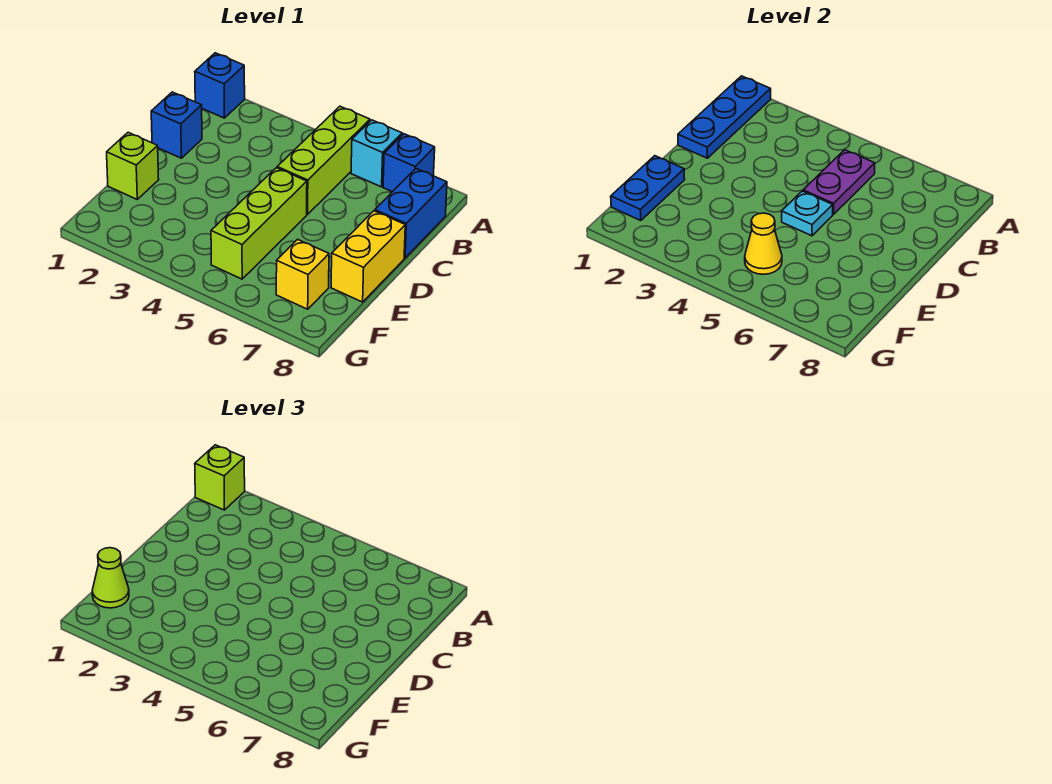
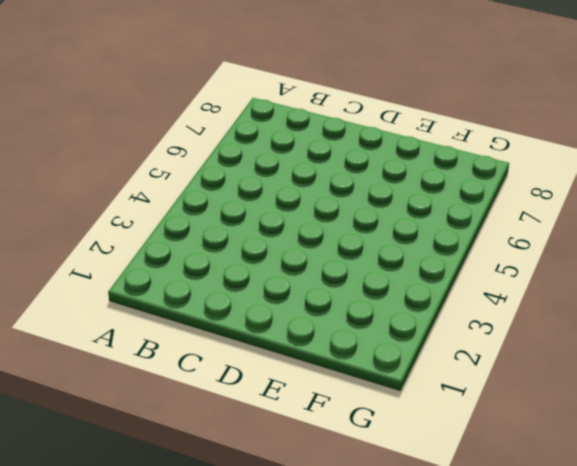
none -> blue 1x1 brick [195,53,245,118]
none -> lime 1x3 brick [277,106,370,215]
none -> cyan 1x1 brick [351,120,402,187]

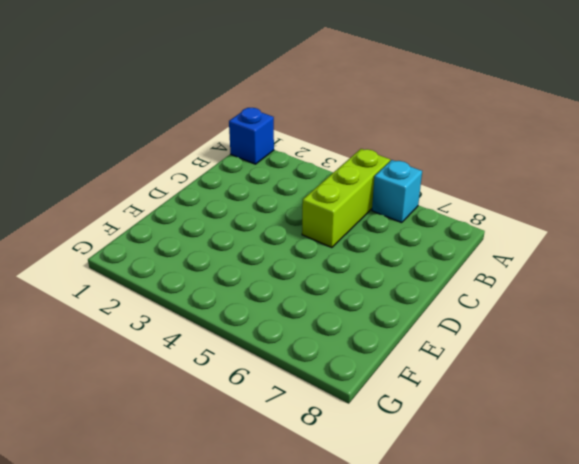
none -> blue 1x1 brick [383,134,435,192]
none -> blue 1x2 brick [375,169,447,258]
none -> blue 1x1 brick [151,92,202,158]

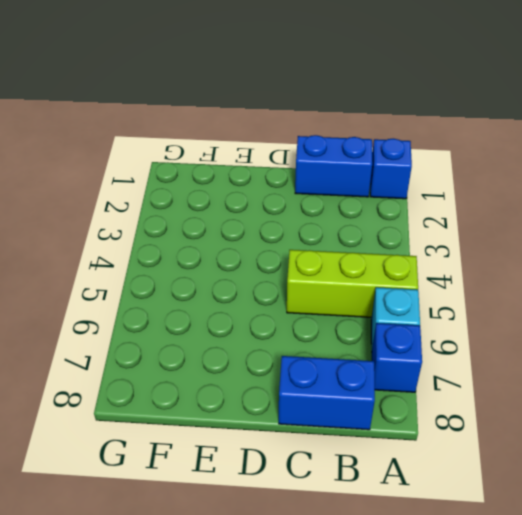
blue 1x2 brick [295,135,372,197] -> blue 1x1 brick [151,92,202,158]
none -> lime 1x3 brick [211,168,307,279]
none -> yellow 1x2 brick [331,211,405,302]
none -> lime 1x1 brick [107,132,159,199]

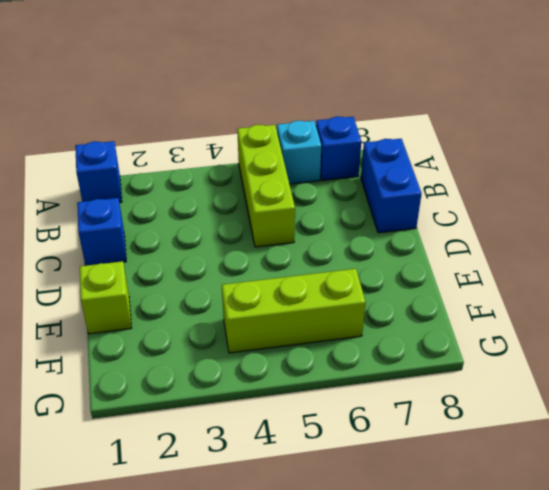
lime 1x3 brick [222,269,366,353] -> lime 1x3 brick turned to [211,168,307,279]
none -> yellow 1x2 brick [331,211,405,302]
none -> yellow 1x1 brick [276,239,329,309]
none -> blue 1x3 plate [678,76,771,158]

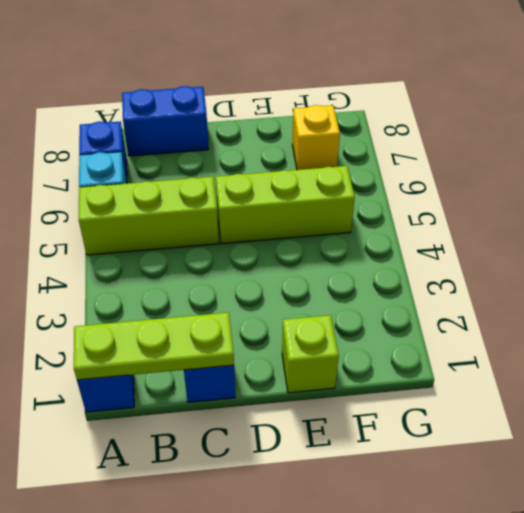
lime 1x3 plate [74,312,234,380] -> blue 1x3 plate [678,76,771,158]
none -> yellow 1x2 brick [331,211,405,302]
none -> purple 1x2 plate [803,150,875,215]
none -> cyan 1x1 plate [782,191,833,236]

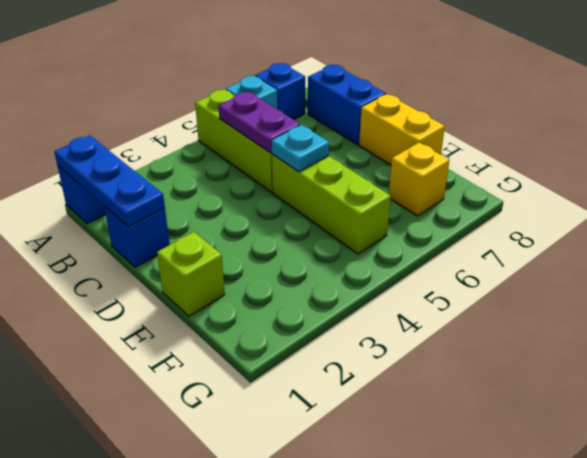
none -> blue 1x2 plate [611,156,685,221]
none -> yellow 1x1 cone [745,213,782,274]
none -> lime 1x1 brick [195,445,245,510]

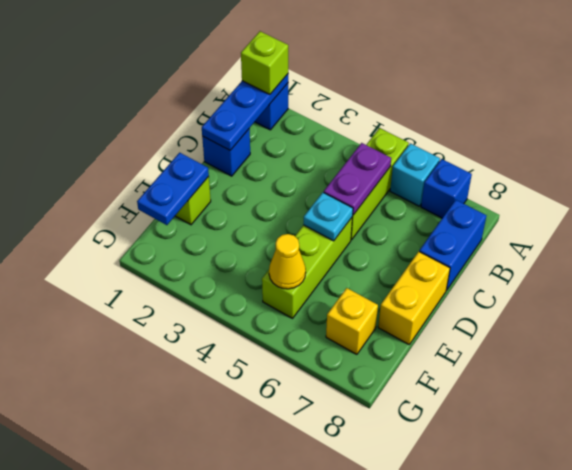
none -> lime 1x1 cone [92,548,129,608]

